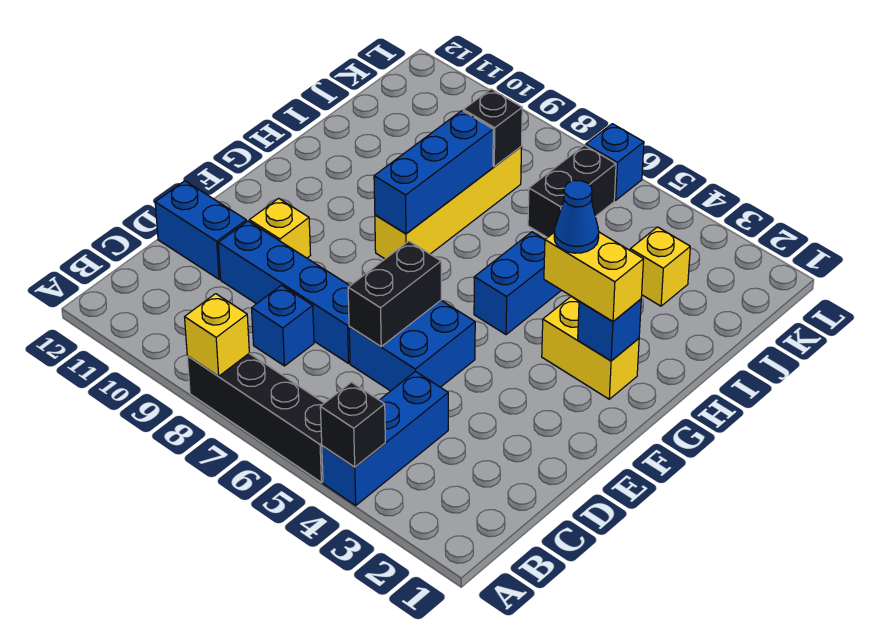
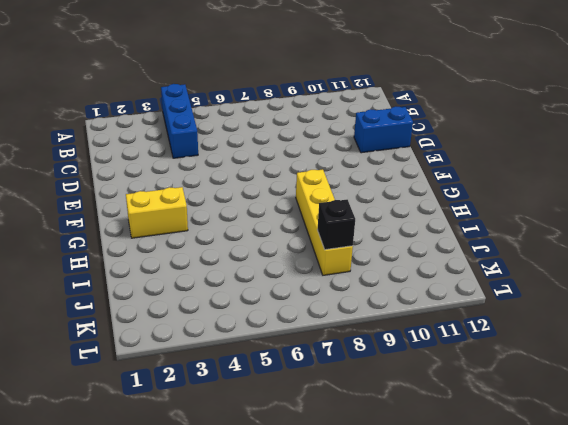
none -> black 1x4 brick [187,354,324,482]
none -> blue 1x1 brick [252,285,314,366]
none -> blue 2x2 brick [349,301,475,391]

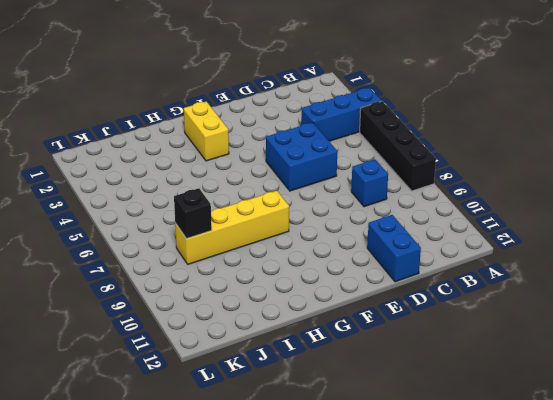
none -> blue 1x4 brick [218,221,350,363]
none -> yellow 1x1 brick [249,198,311,258]
none -> blue 1x2 brick [474,232,561,335]

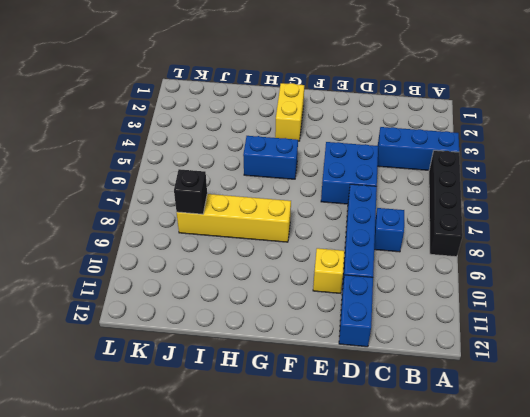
none -> yellow 1x1 brick [630,227,690,306]
none -> black 1x2 brick [528,145,616,238]
none -> blue 1x1 brick [586,124,644,200]

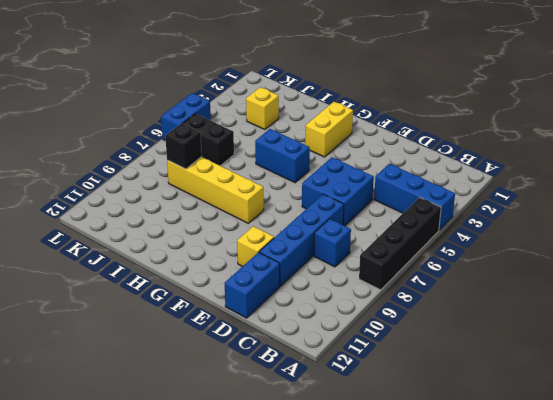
blue 1x2 brick [161,93,211,141] -> blue 1x1 brick [586,124,644,200]
none -> black 1x1 brick [320,382,385,467]
none -> yellow 1x1 brick [185,294,249,376]
none -> black 1x2 brick [348,241,441,346]

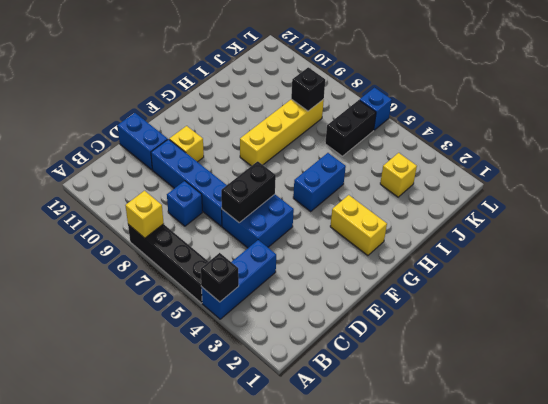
none -> blue 1x1 brick [578,299,641,361]
none -> blue 1x3 brick [374,111,493,234]
none -> yellow 1x2 brick [544,232,644,322]

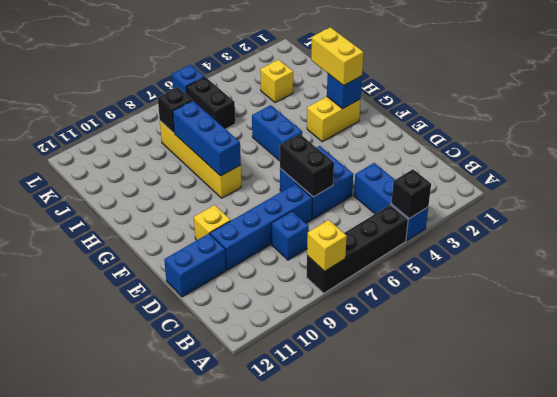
yellow 1x2 brick [311,27,363,86] -> yellow 1x2 brick turned to [544,232,644,322]
none -> blue 1x1 cone [554,181,599,253]

